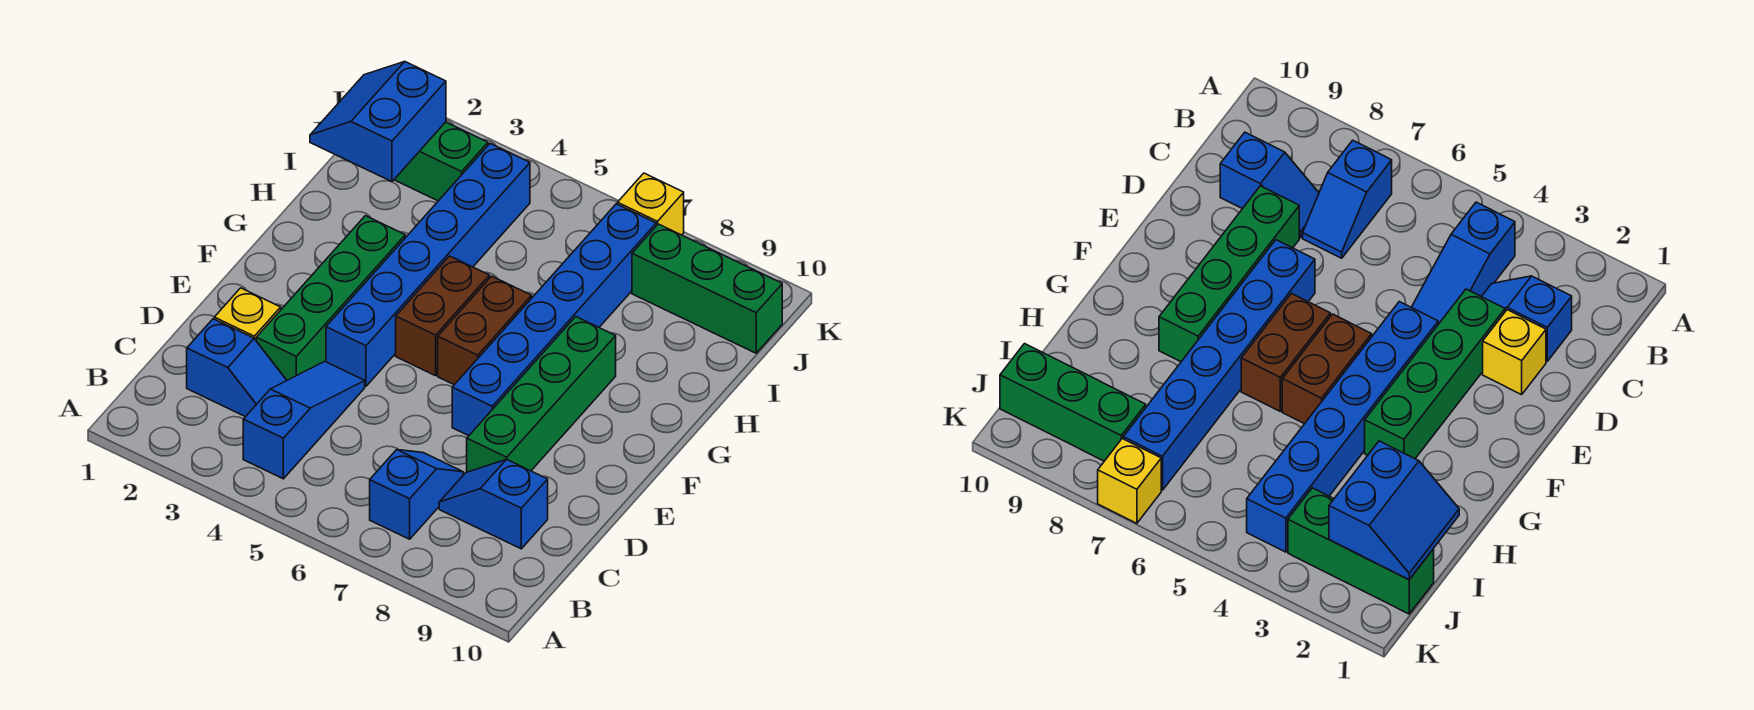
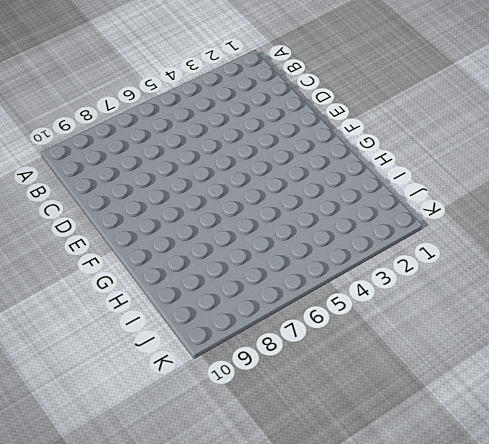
none -> blue 1x3 slope [243,361,365,479]
none -> blue 1x2 slope [370,450,463,539]
none -> blue 1x2 slope [187,319,287,417]

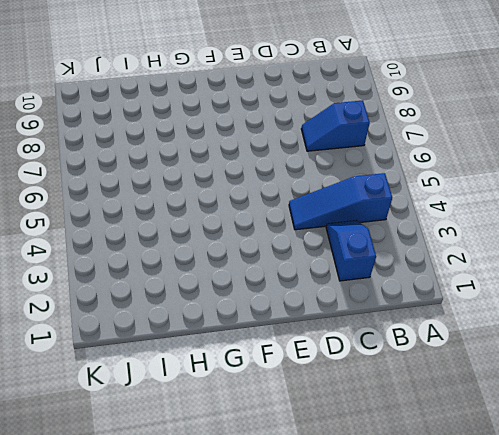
none -> blue 1x2 slope [439,459,548,549]
none -> yellow 1x1 brick [214,288,281,340]
none -> green 1x4 brick [256,216,405,380]

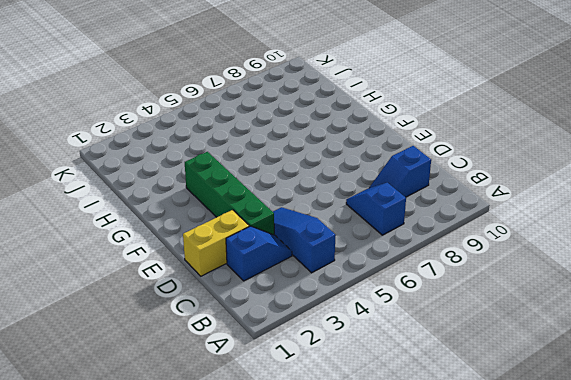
yellow 1x2 brick [183,210,249,276] -> yellow 1x1 brick [214,288,281,340]
none -> green 1x4 brick [467,317,616,472]
none -> blue 1x6 brick [326,144,530,386]
none -> blue 1x6 brick [452,204,656,436]

